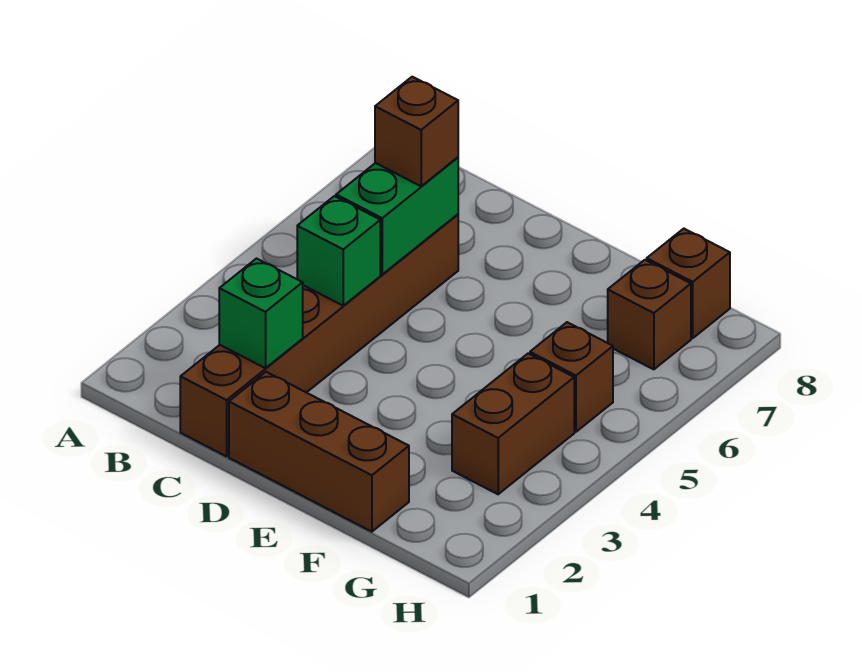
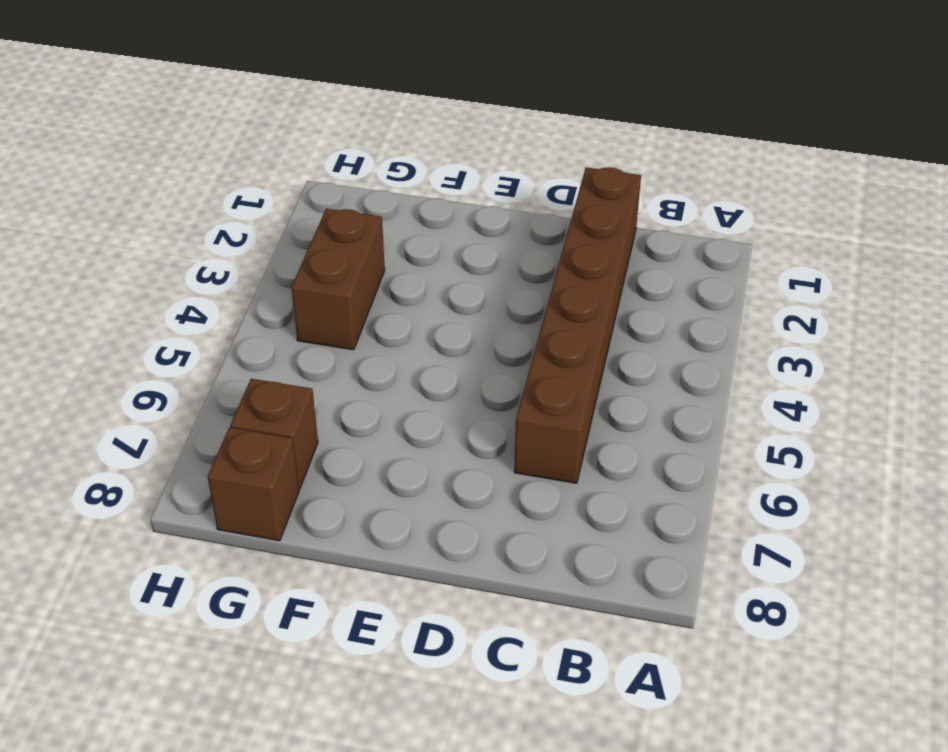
none -> brown 1x3 brick [229,372,409,532]
none -> brown 1x1 brick [530,322,613,432]

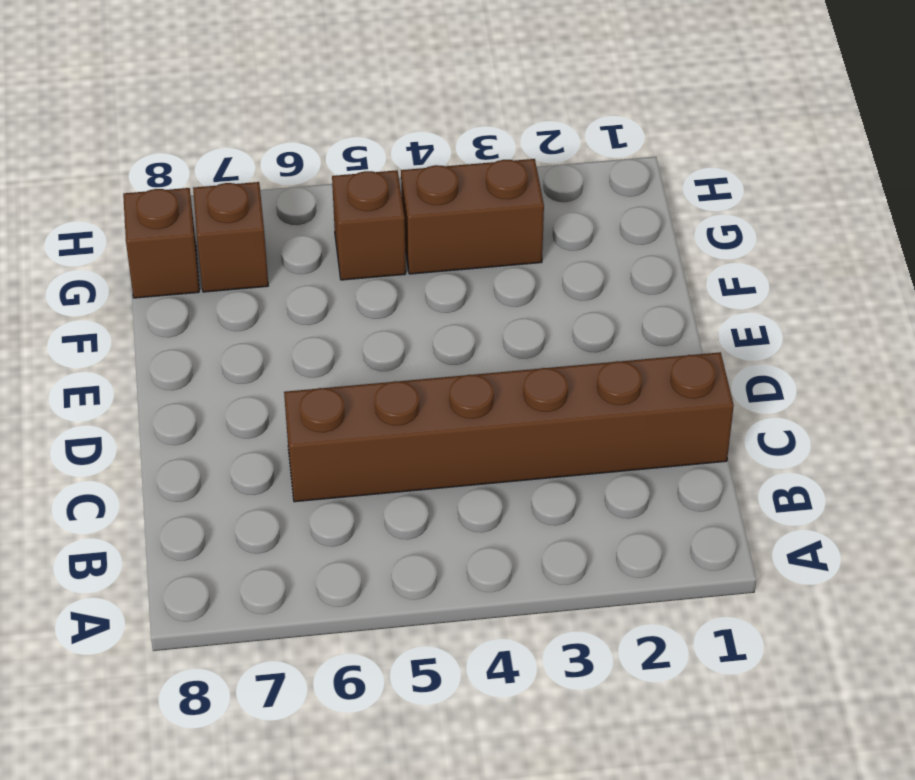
none -> brown 1x3 brick [229,372,409,532]
none -> green 1x1 brick [219,259,303,368]

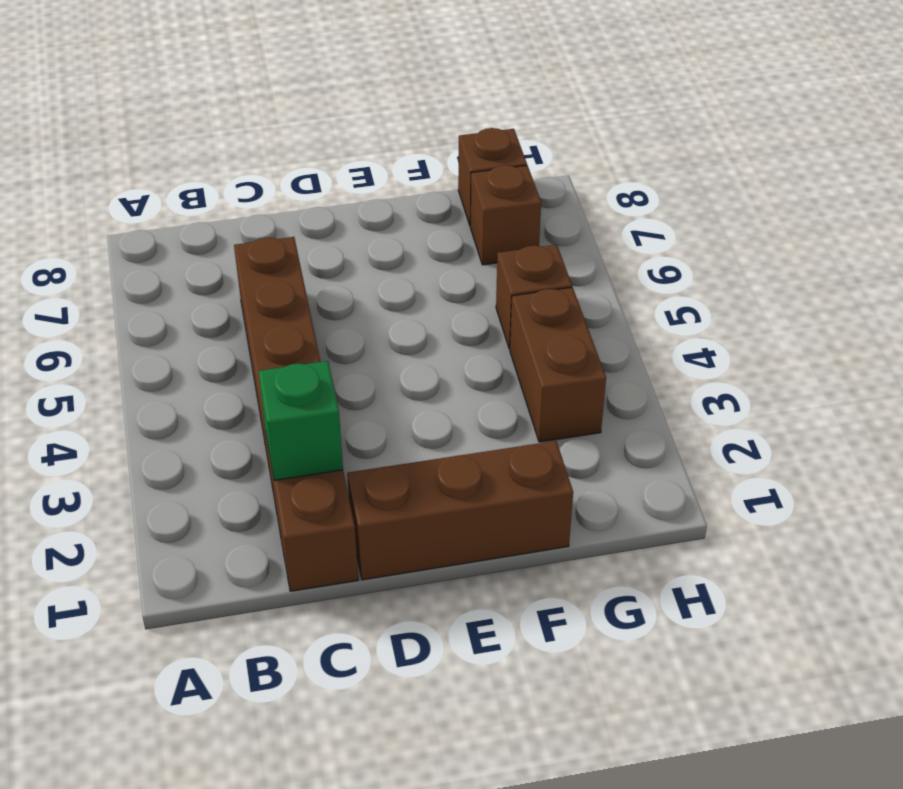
none -> green 1x1 brick [297,196,380,306]
none -> green 1x2 brick [336,157,458,274]

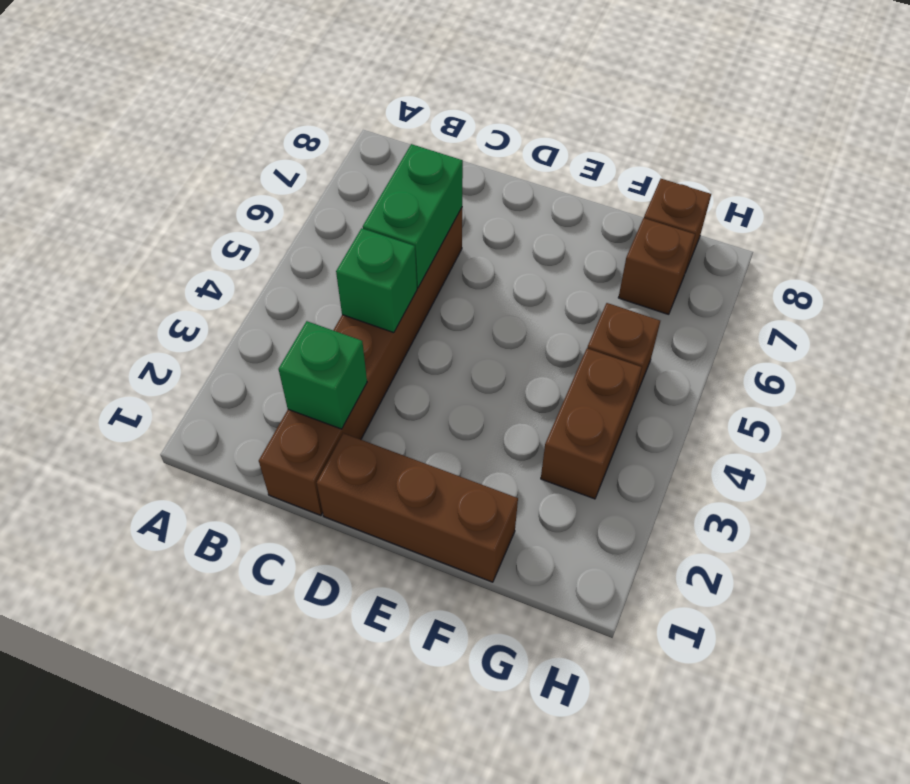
none -> brown 1x1 brick [375,77,458,186]

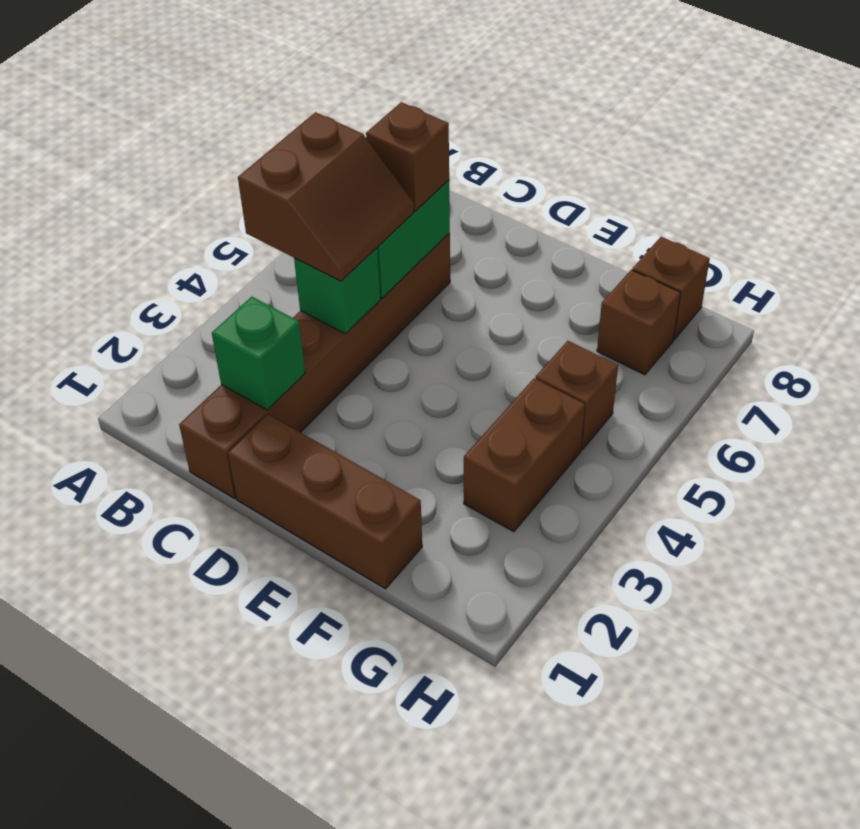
brown 2x2 slope [238,112,414,281] -> none

